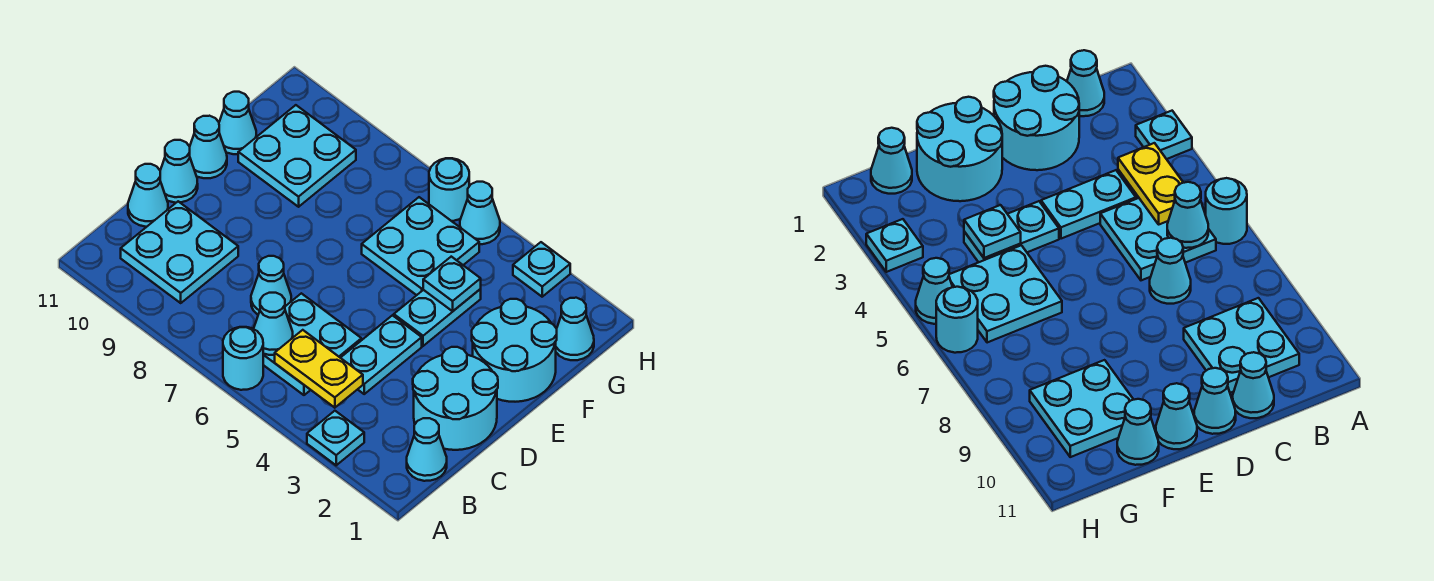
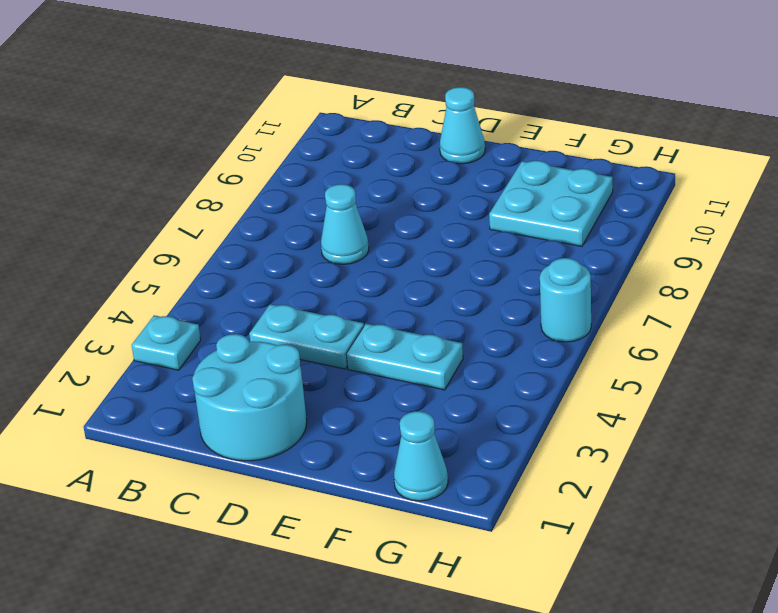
none -> cyan 1x1 round brick [223,327,263,390]
none -> cyan 1x1 cone [407,418,447,481]
none -> cyan 2x2 plate [263,293,361,395]

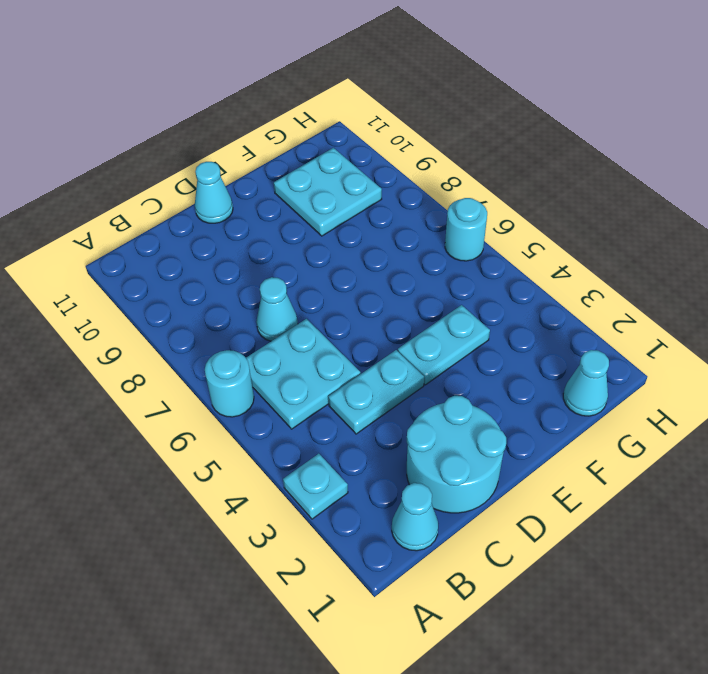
none -> cyan 2x2 plate [121,201,238,303]
none -> cyan 1x1 cone [128,164,168,227]
none -> cyan 2x2 round brick [472,299,557,402]

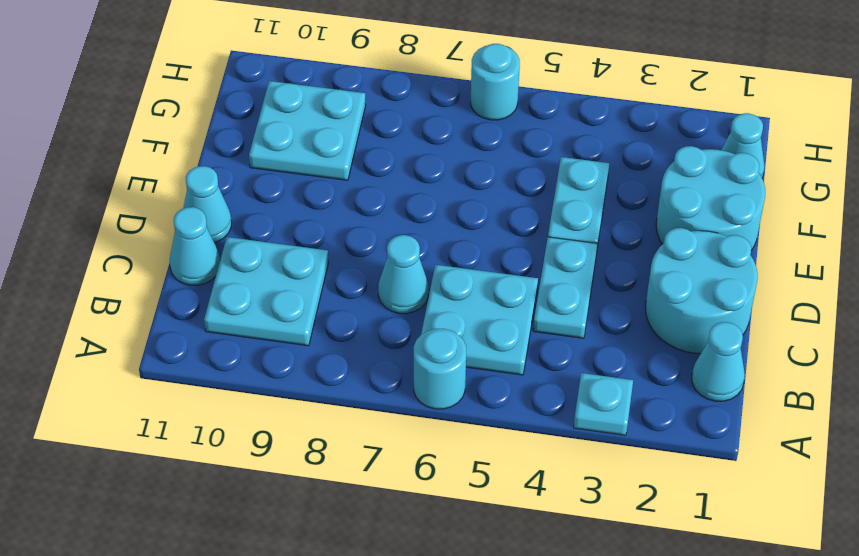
none -> cyan 1x1 cone [190,116,227,178]
none -> cyan 2x2 plate [362,197,479,295]
none -> cyan 1x1 cone [219,92,256,154]

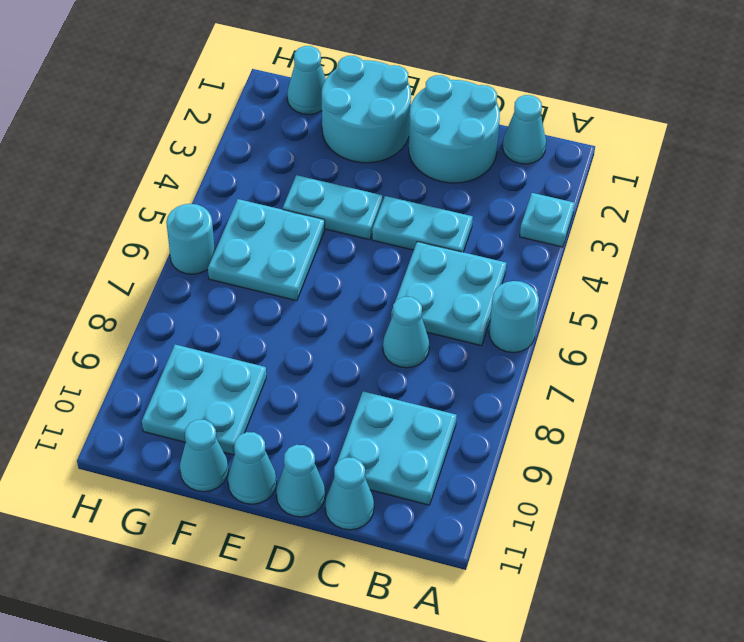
none -> cyan 1x1 plate [513,242,570,297]
none -> cyan 1x1 cone [460,182,500,244]
none -> yellow 1x2 plate [275,330,363,408]

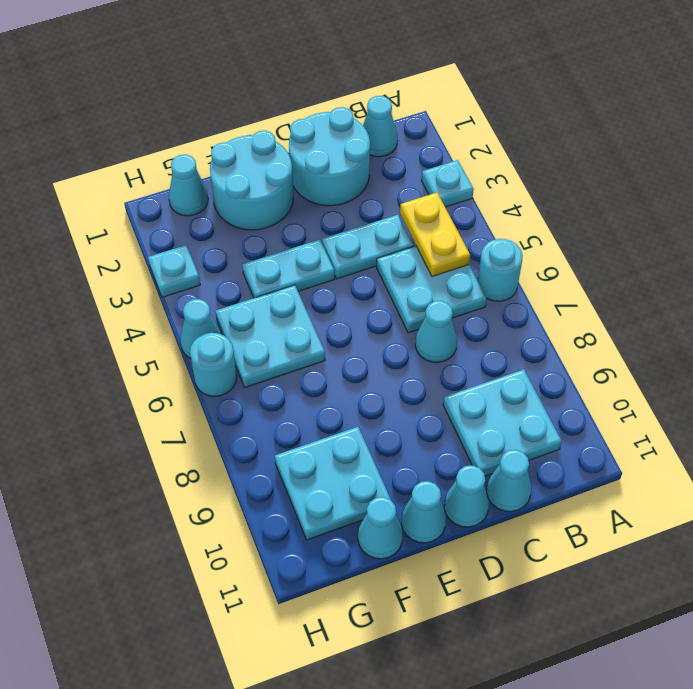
none -> cyan 1x1 cone [254,293,293,355]
none -> cyan 1x1 plate [423,257,481,311]

